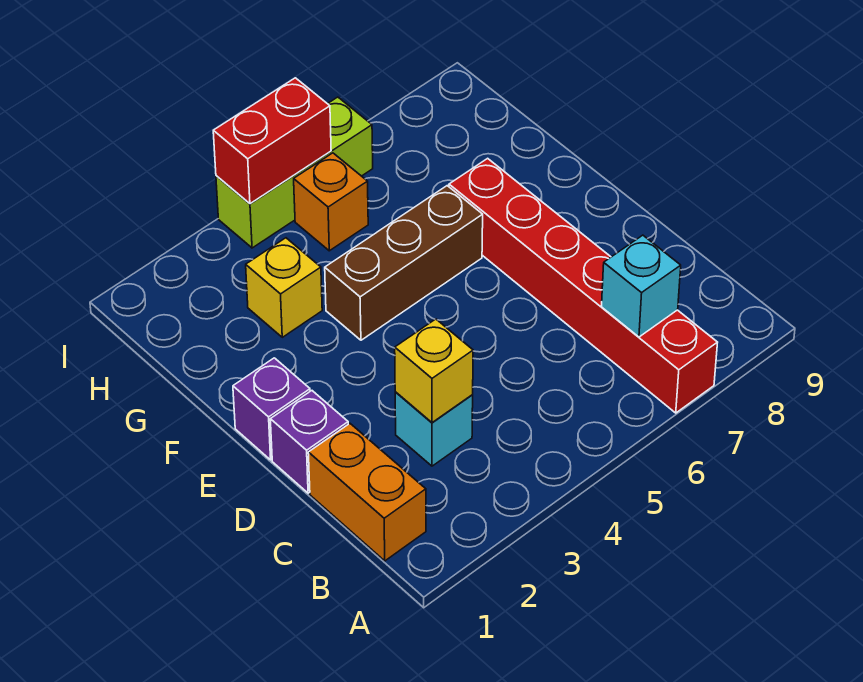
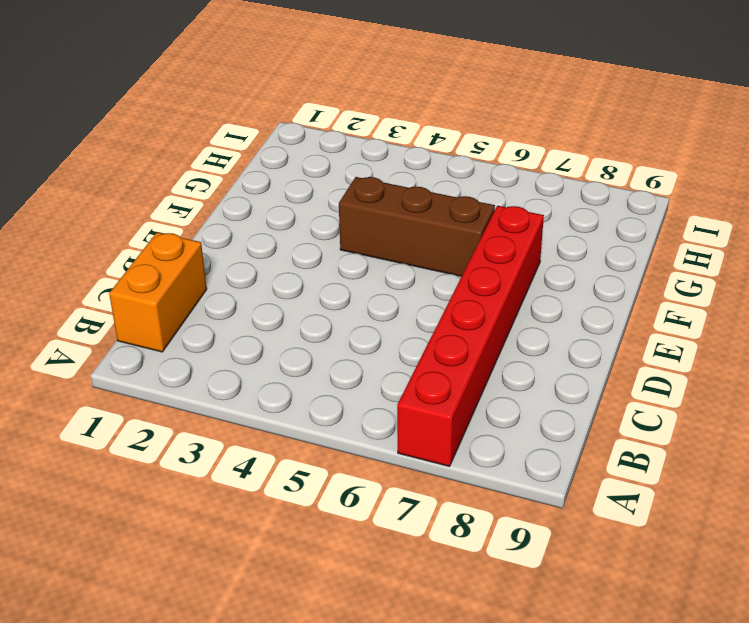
none -> cyan 1x1 brick [395,392,473,466]
none -> purple 1x1 brick [270,391,348,493]
none -> purple 1x1 brick [233,358,310,460]

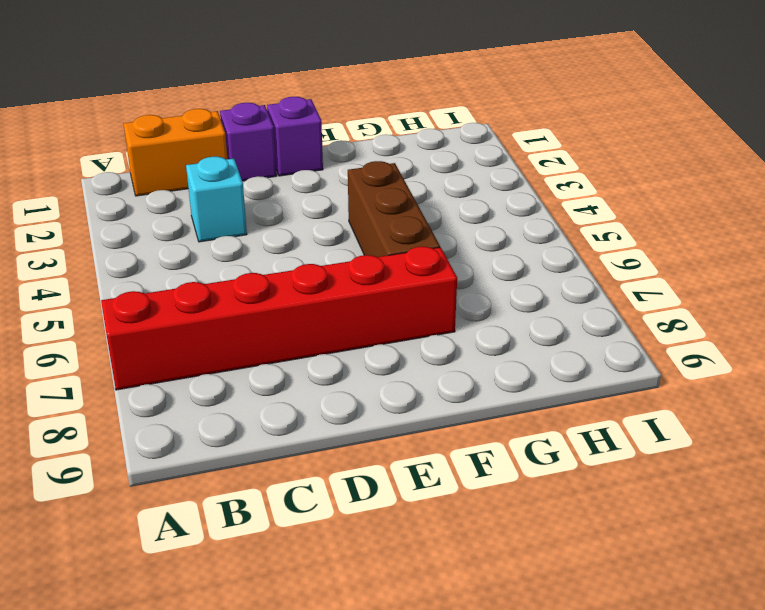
none -> yellow 1x1 brick [246,238,322,337]
none -> orange 1x1 brick [294,153,368,251]
none -> lime 1x3 brick [216,97,373,248]

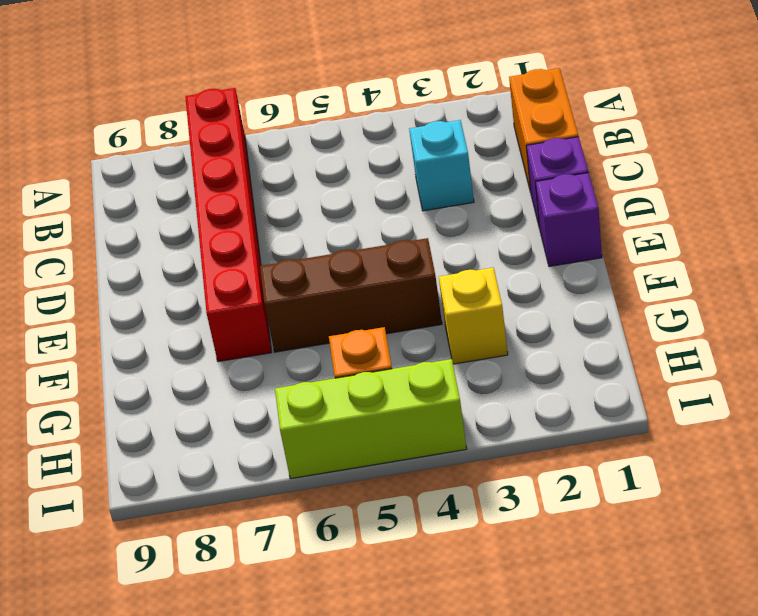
none -> cyan 1x1 brick [602,235,681,337]
none -> yellow 1x1 brick [395,319,473,423]
none -> red 1x2 brick [213,78,331,204]

